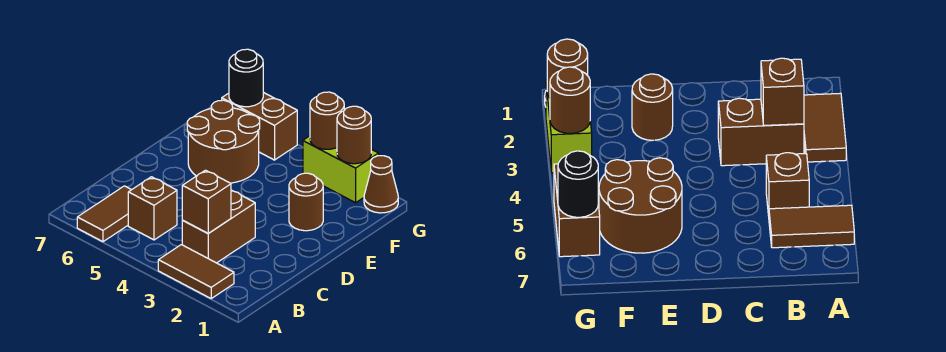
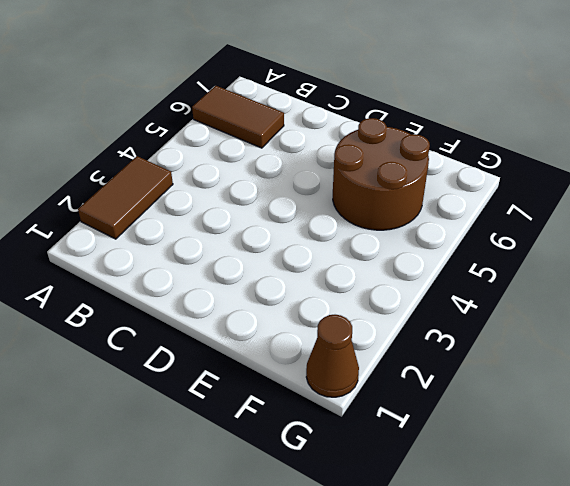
none -> brown 1x2 brick [182,190,255,263]
none -> brown 1x1 brick [128,177,177,240]
none -> brown 1x1 round brick [289,173,323,231]

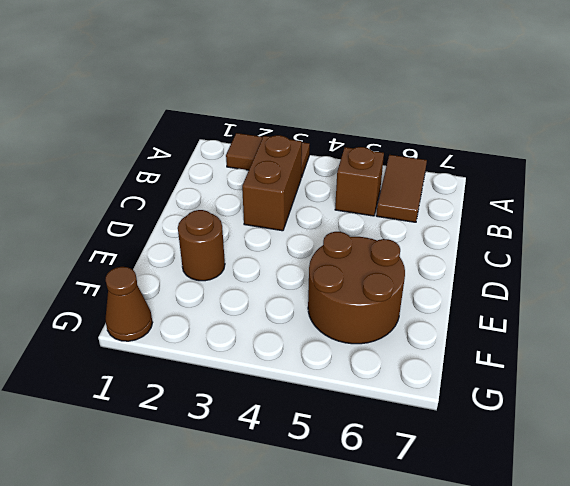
none -> lime 1x2 brick [303,136,379,203]
none -> brown 1x2 brick [222,92,297,160]
none -> brown 1x1 brick [182,170,231,233]

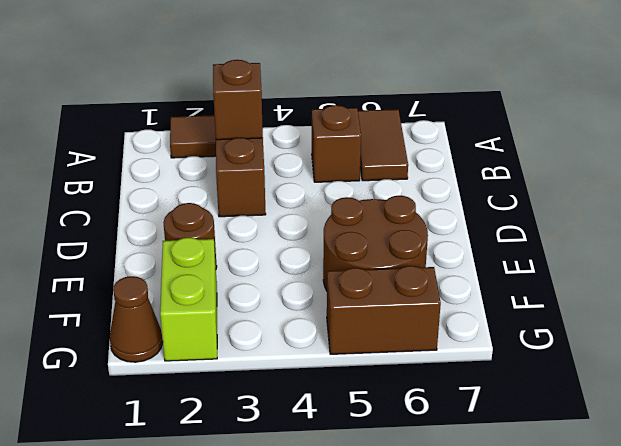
lime 1x2 brick [160,238,217,361] -> lime 1x2 brick turned to [303,136,379,203]
none -> brown 1x1 round brick [337,106,371,164]
none -> brown 1x1 round brick [310,92,344,149]
none -> black 1x1 round brick [229,49,263,107]

